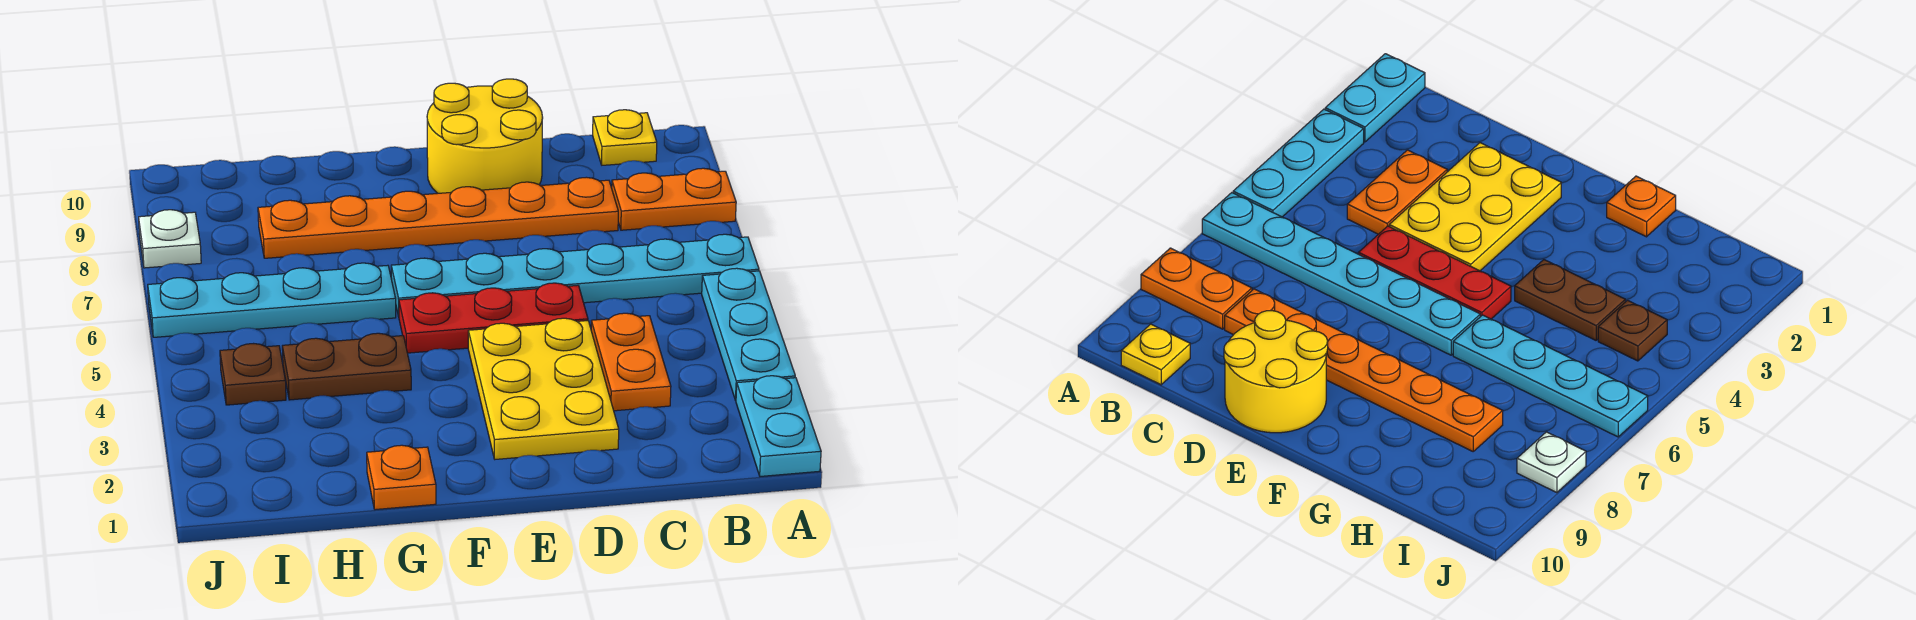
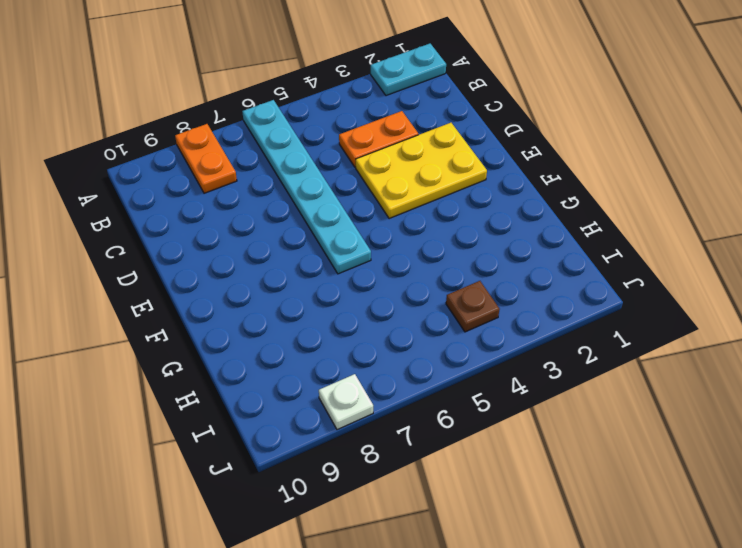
none -> cyan 1x3 plate [702,268,795,400]
none -> yellow 1x1 plate [593,110,657,165]
none -> orange 1x6 plate [258,177,618,258]

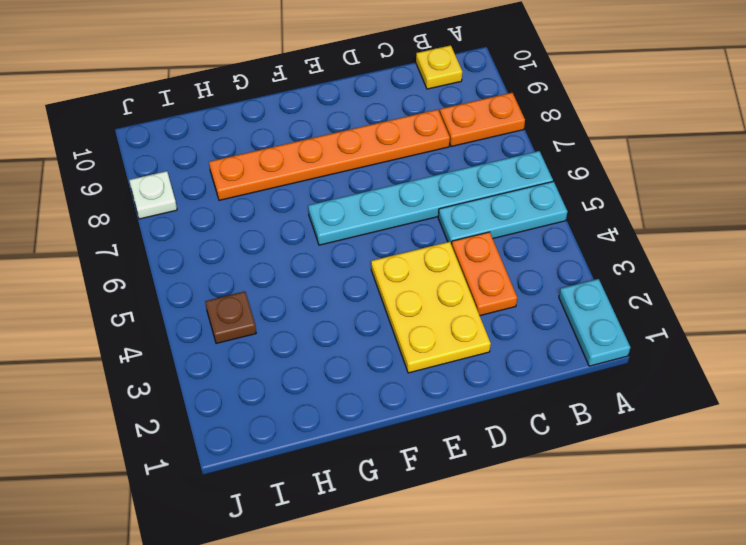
cyan 1x3 plate [438,181,567,245] -> cyan 1x3 plate turned to [702,268,795,400]
none -> red 1x3 plate [399,283,588,353]
none -> yellow 2x2 round brick [427,79,543,193]
none -> orange 1x1 plate [367,445,436,510]

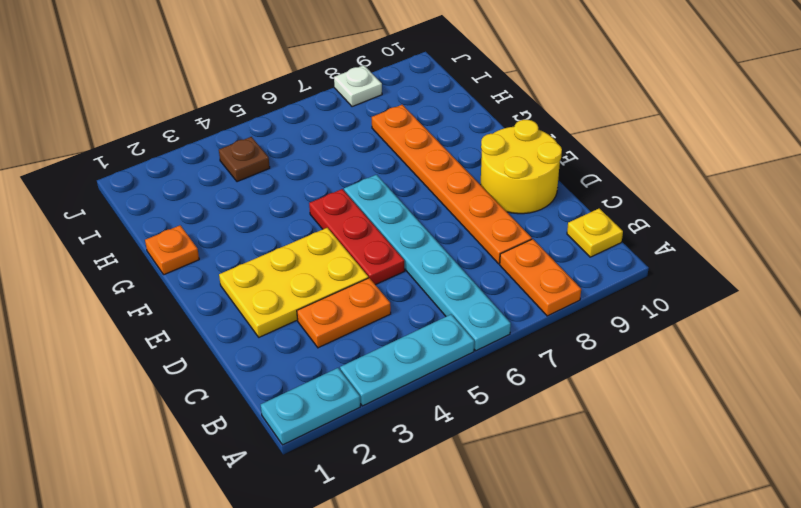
none -> brown 1x2 plate [282,333,411,400]
none -> cyan 1x4 plate [148,263,396,337]

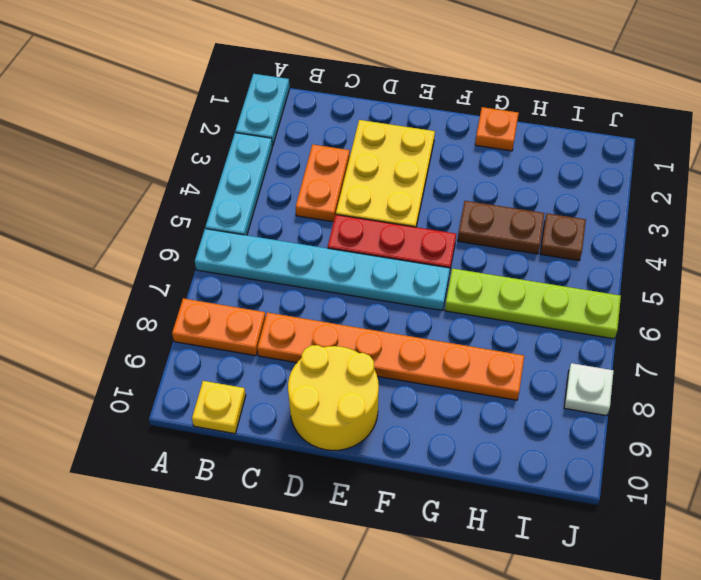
lime 1x4 plate [445,268,621,339] -> cyan 1x4 plate [148,263,396,337]

